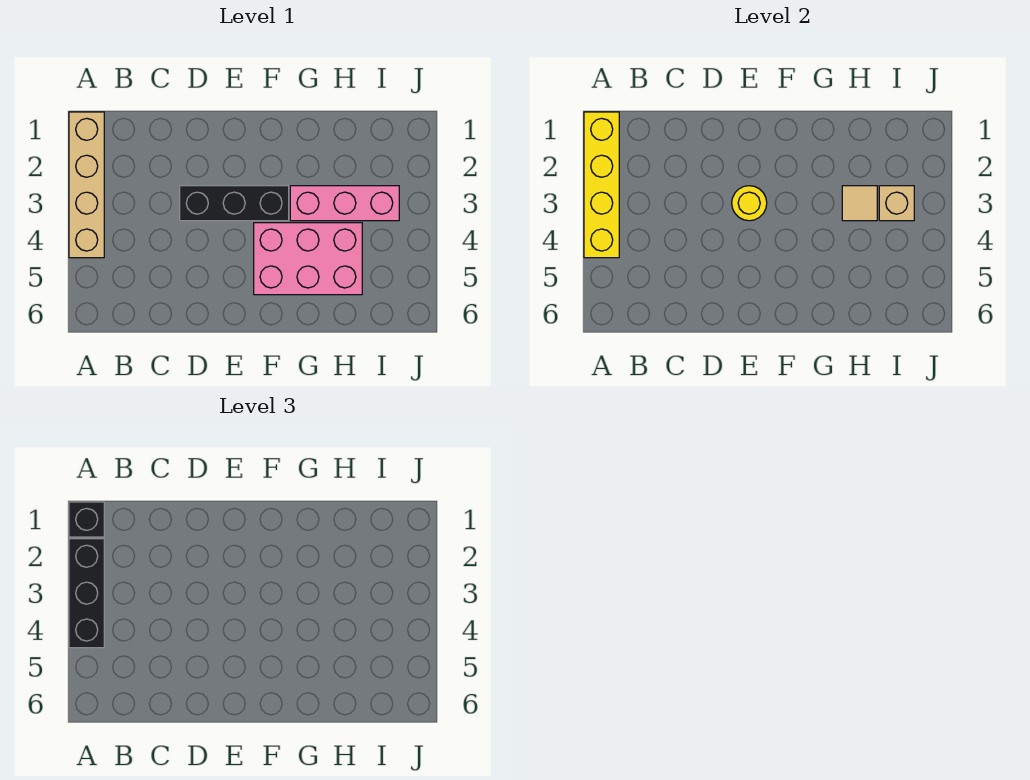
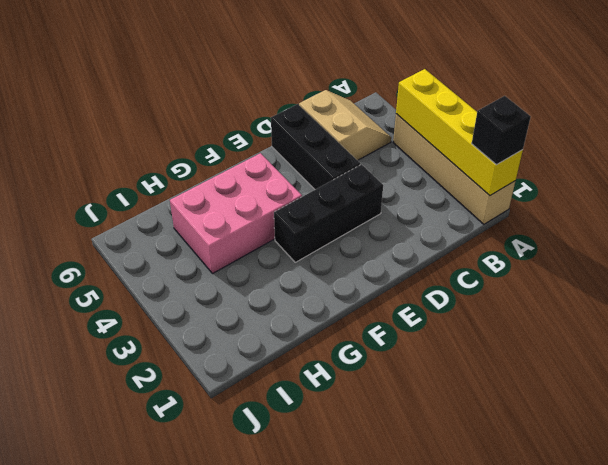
tan 2x2 slope [299,90,391,160] -> none
black 1x3 brick [271,104,360,189] -> black 1x3 brick moved to [69,539,104,648]
none -> pink 1x3 brick [290,186,399,221]
none -> yellow 1x1 round brick [732,186,767,221]

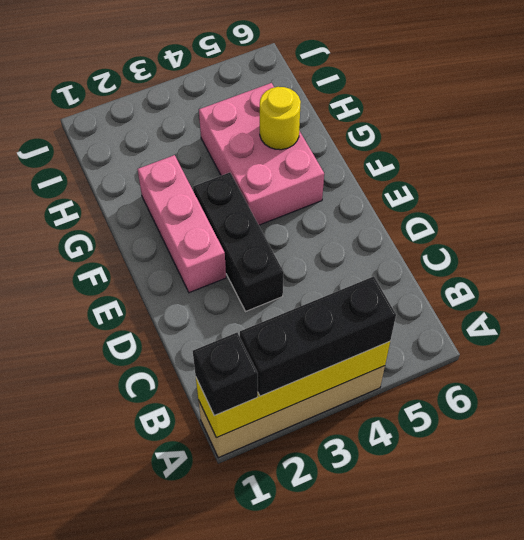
pink 1x3 brick [138,155,226,293] -> pink 1x3 brick moved to [290,186,399,221]
yellow 1x1 round brick [260,87,301,150] -> yellow 1x1 round brick moved to [732,186,767,221]
none -> tan 1x1 tile [842,186,877,221]
none -> tan 1x1 brick [879,186,914,221]

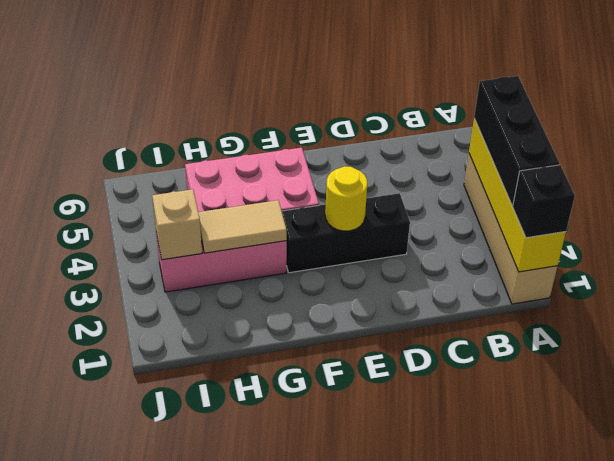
tan 1x2 tile [198,200,287,253] -> tan 1x1 tile [842,186,877,221]

